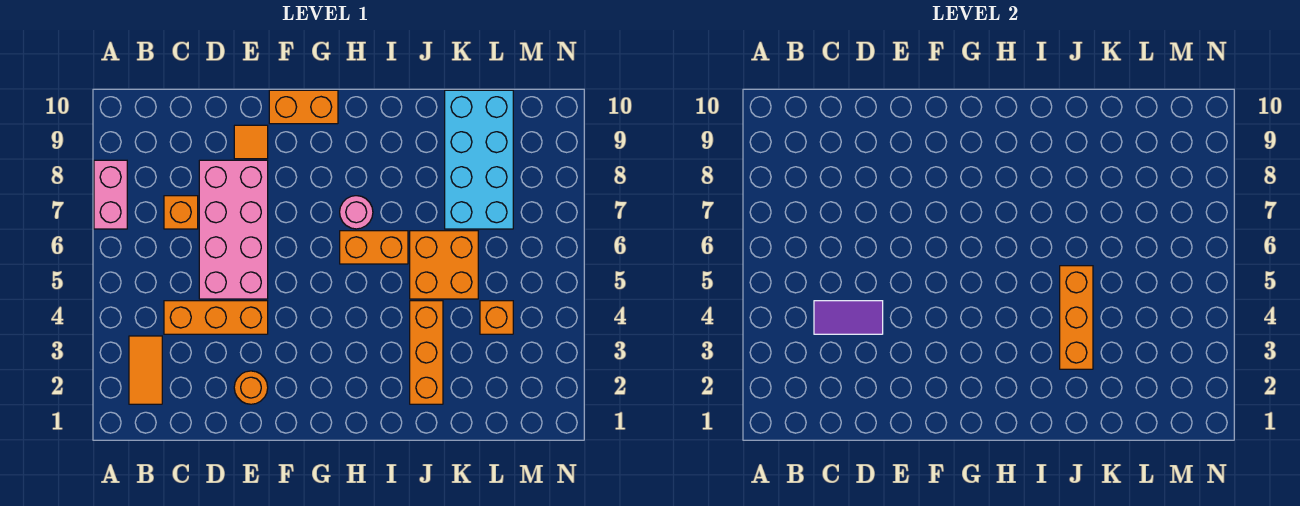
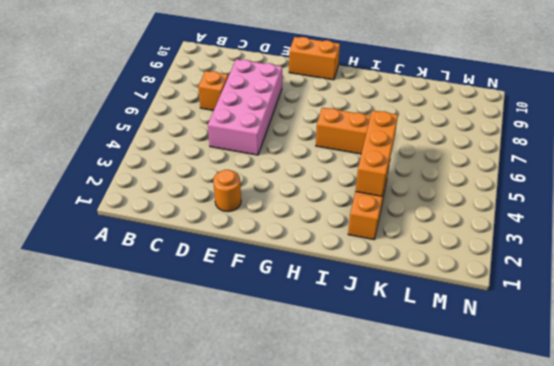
none -> pink 1x2 brick [94,160,127,229]
none -> orange 1x2 tile [129,336,162,404]
none -> orange 1x3 brick [164,301,268,334]

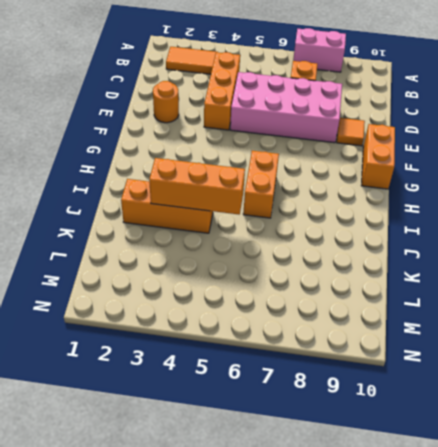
none -> pink 1x1 round brick [340,196,373,229]
none -> orange 2x2 brick [410,231,478,299]
none -> cyan 2x4 brick [445,90,513,229]

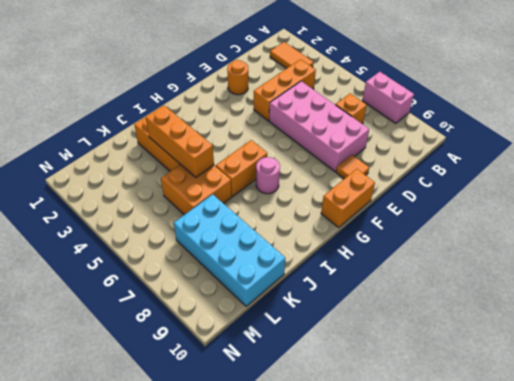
none -> orange 1x1 brick [480,301,513,334]
none -> purple 1x2 tile [814,301,883,334]

